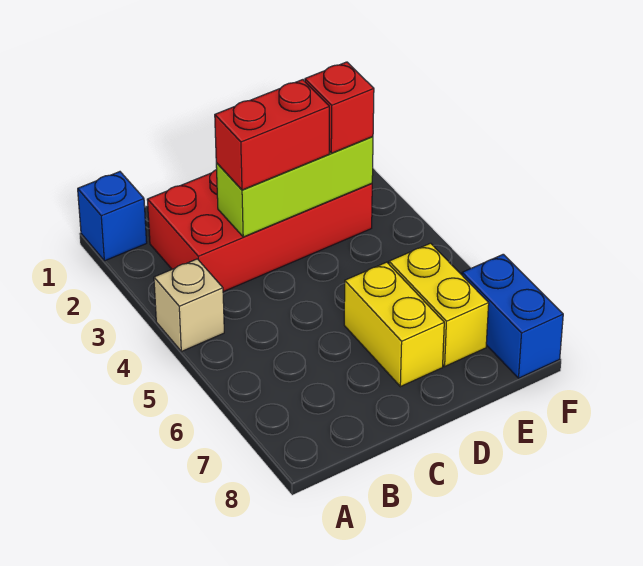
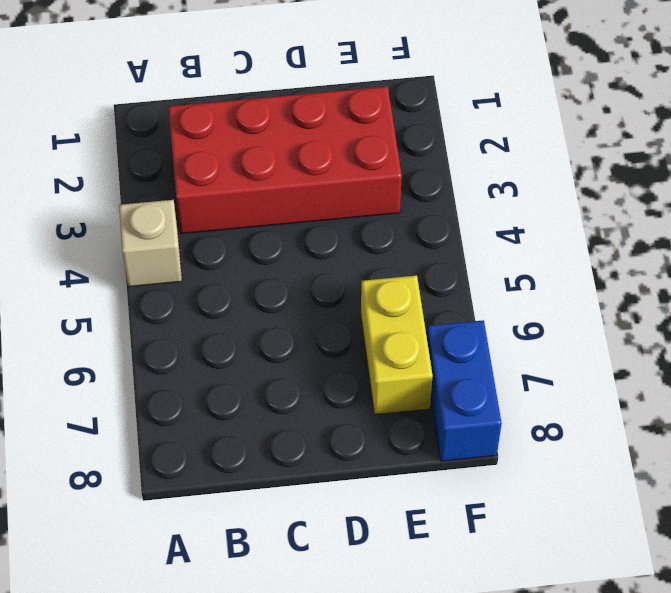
none -> blue 1x1 brick [78,172,147,261]
none -> yellow 1x2 brick [344,262,444,387]

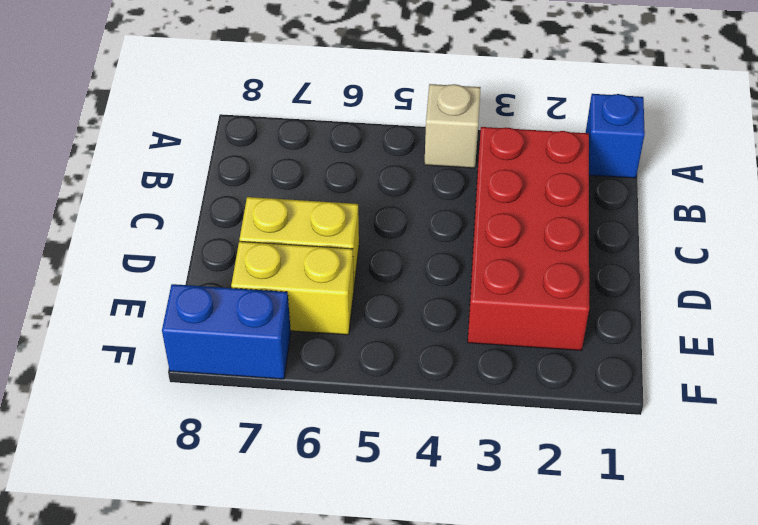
none -> lime 1x3 brick [216,136,373,237]
none -> red 1x2 brick [215,80,329,190]

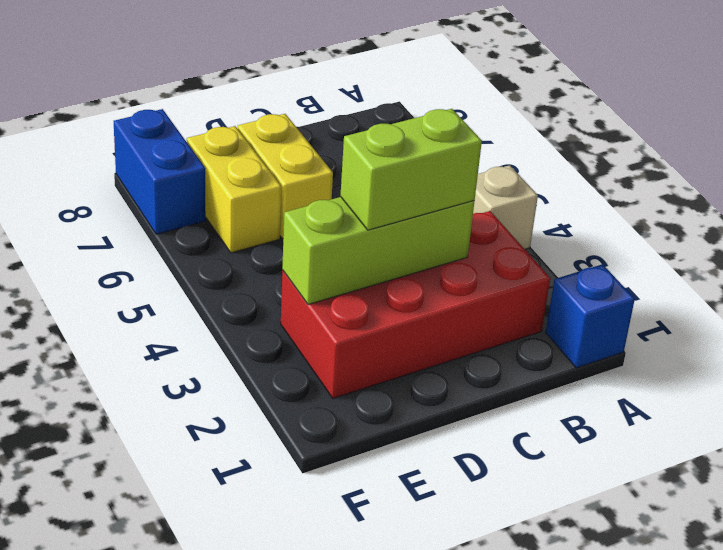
lime 1x2 brick [340,109,482,230] -> red 1x2 brick [215,80,329,190]
none -> red 1x1 brick [305,62,374,153]

